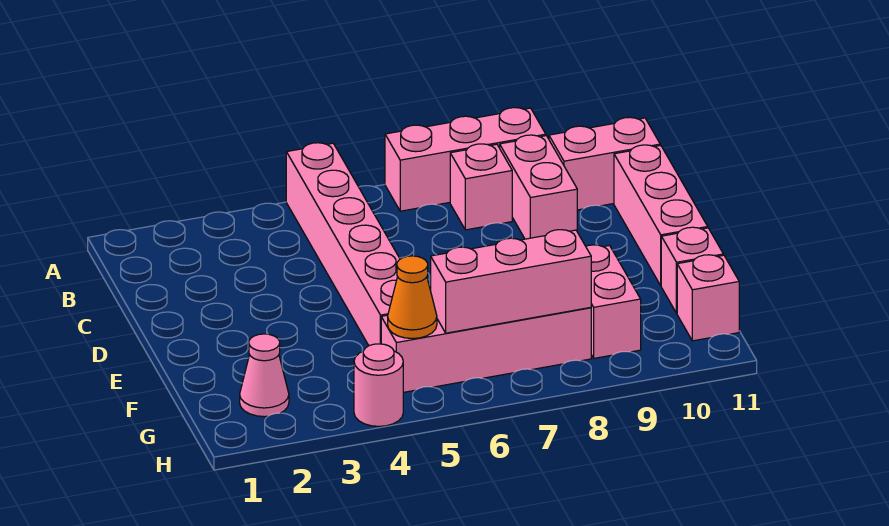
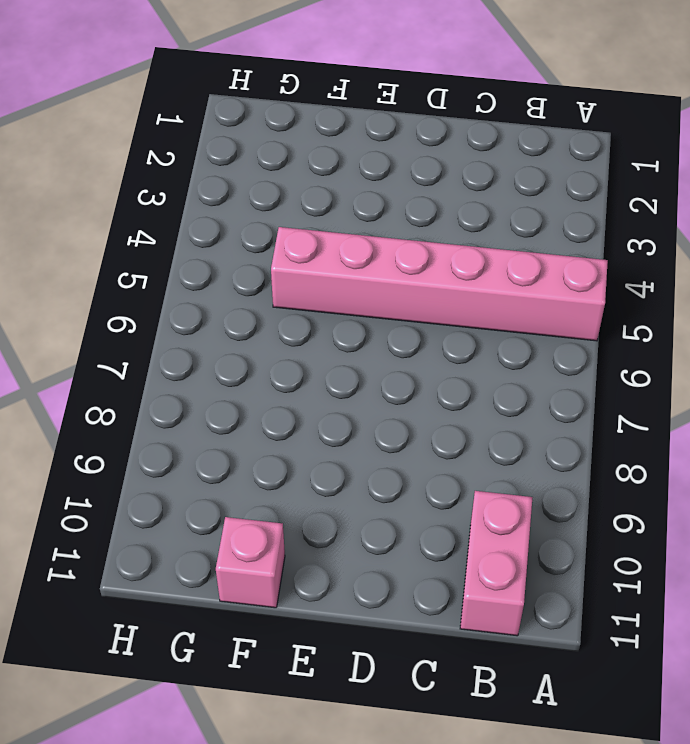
none -> pink 1x3 brick [385,108,546,211]
none -> pink 1x1 brick [450,144,512,230]
none -> pink 1x2 brick [500,135,577,239]

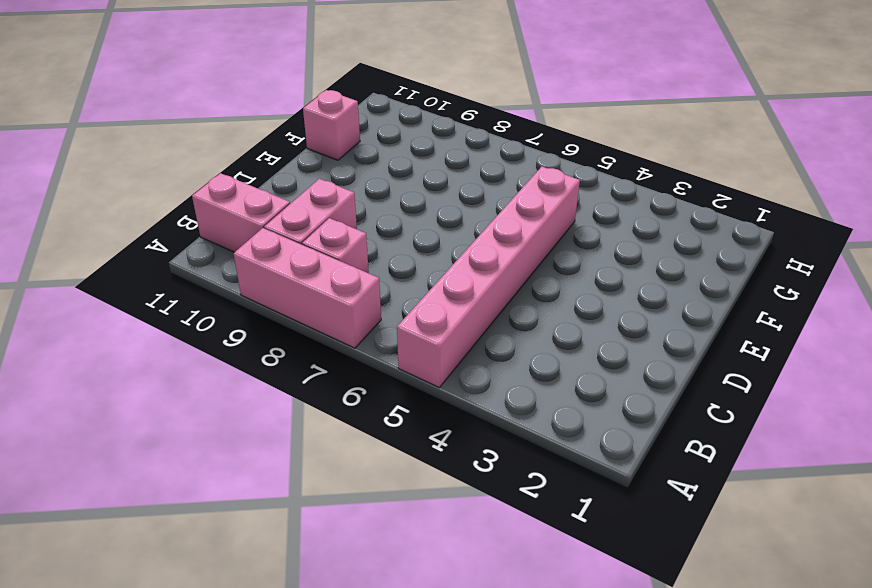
none -> pink 1x3 brick [614,145,708,285]
none -> pink 1x2 brick [586,245,641,358]
none -> pink 1x1 cone [240,334,289,417]

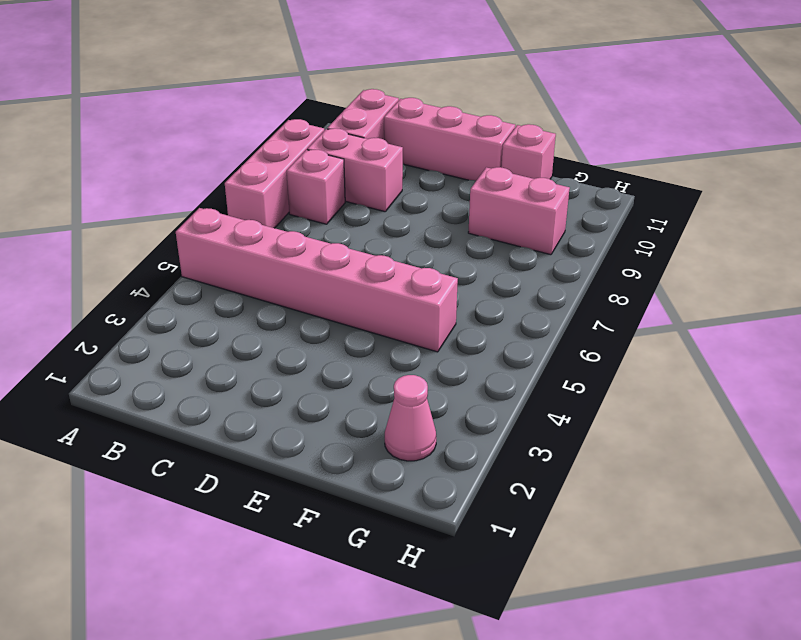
none -> pink 1x4 brick [381,307,591,392]
none -> pink 1x1 brick [677,255,739,341]
none -> pink 1x1 round brick [354,344,403,426]

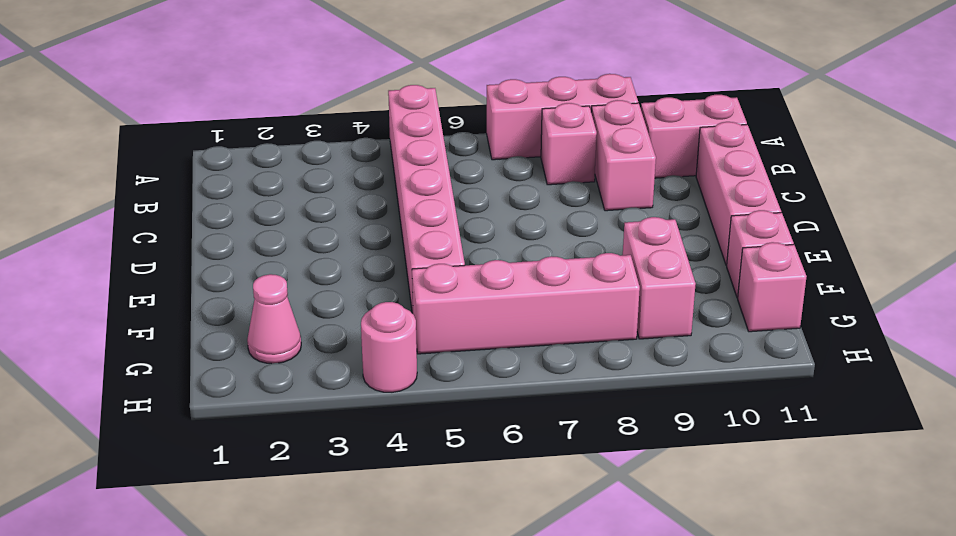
none -> orange 1x1 cone [388,256,437,339]
none -> pink 1x3 brick [431,230,591,333]

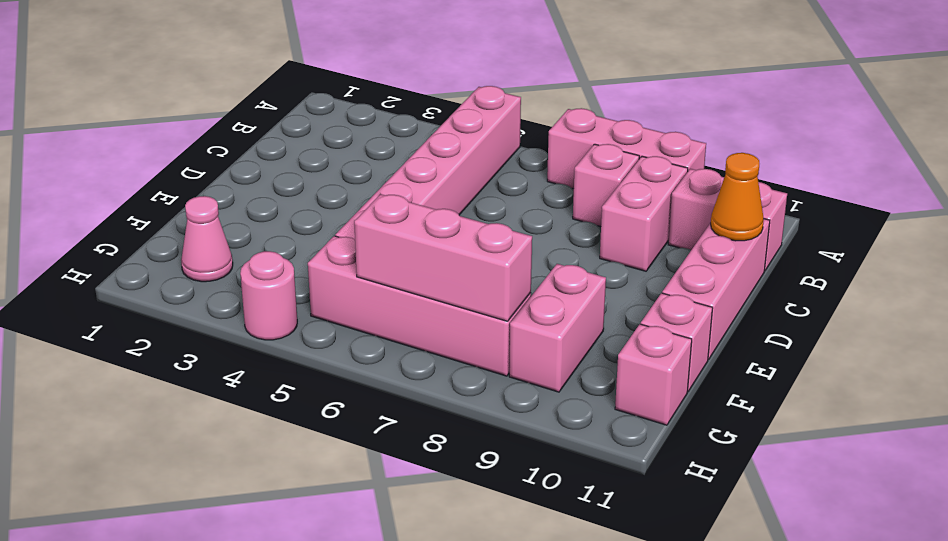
orange 1x1 cone [711,153,764,241] -> orange 1x1 cone moved to [388,256,437,339]

